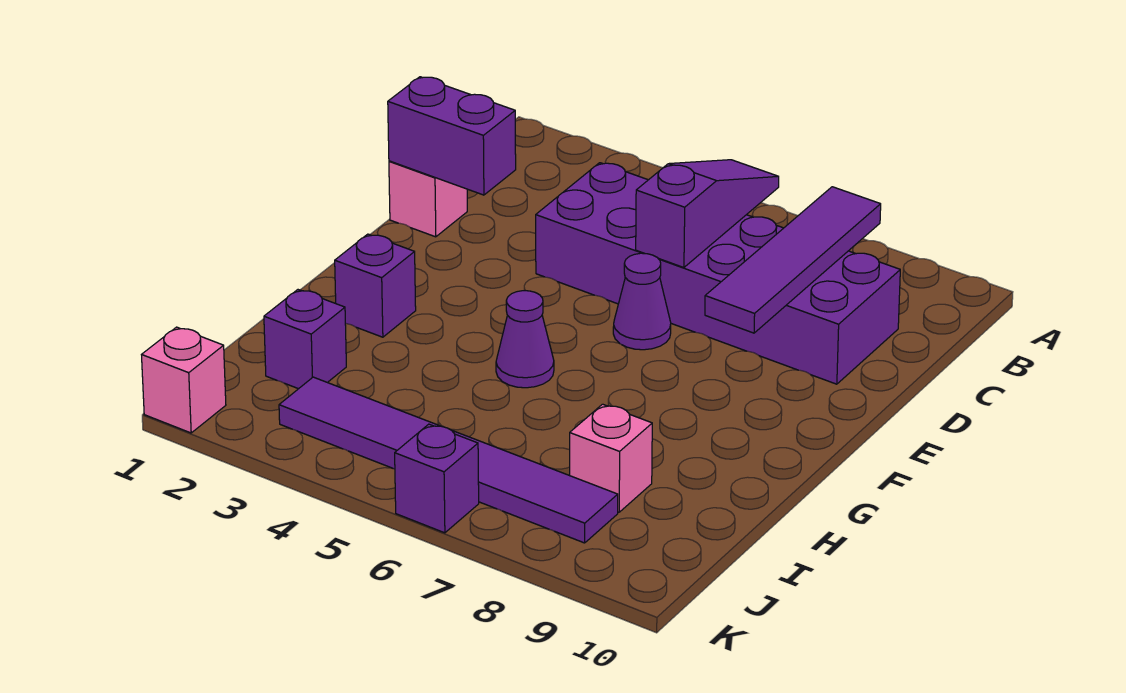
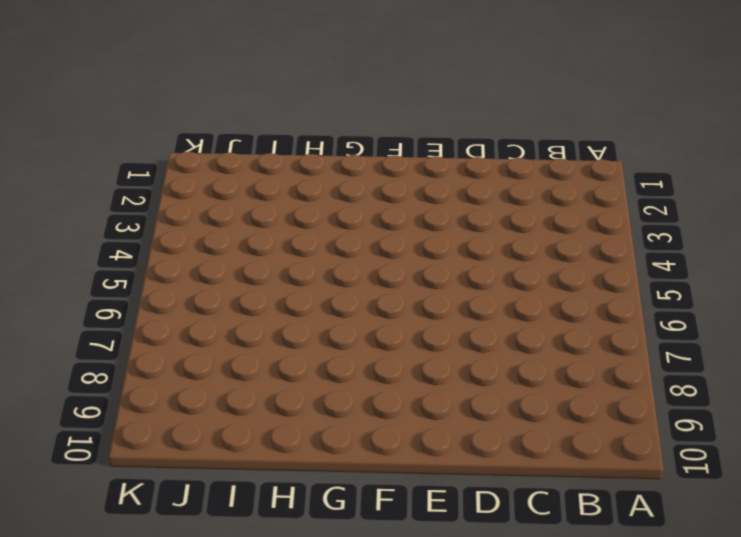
none -> purple 2x6 brick [536,163,900,384]
none -> pink 1x1 brick [389,161,467,237]
none -> purple 1x1 cone [613,253,671,350]

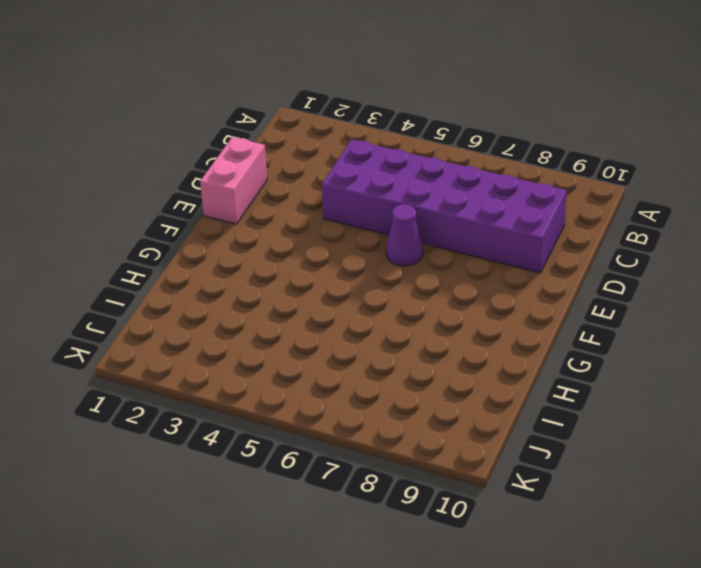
pink 1x2 brick [200,137,267,224] -> pink 1x1 brick [389,161,467,237]
none -> purple 1x1 brick [335,234,416,337]
none -> purple 1x1 cone [496,291,554,388]
none -> purple 1x1 brick [264,290,346,389]

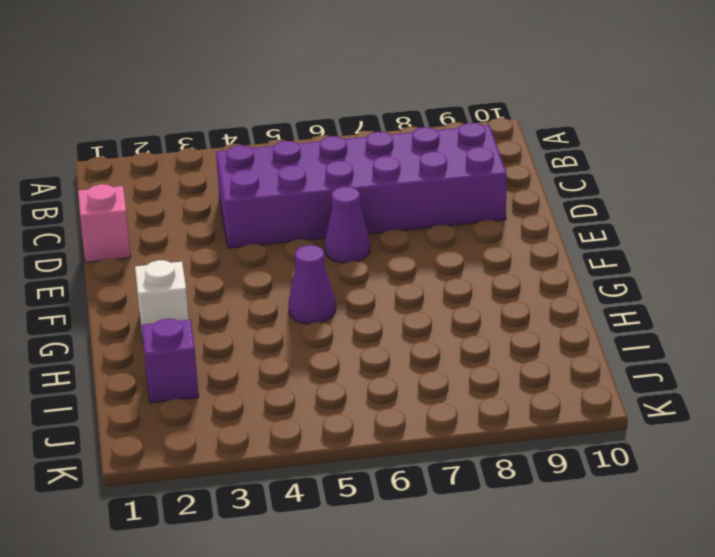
white 1x1 brick [135,260,189,340] -> purple 1x1 brick [335,234,416,337]
none -> pink 1x1 brick [570,404,652,512]
none -> purple 1x6 tile [279,377,618,543]
none -> pink 1x1 brick [142,327,226,433]

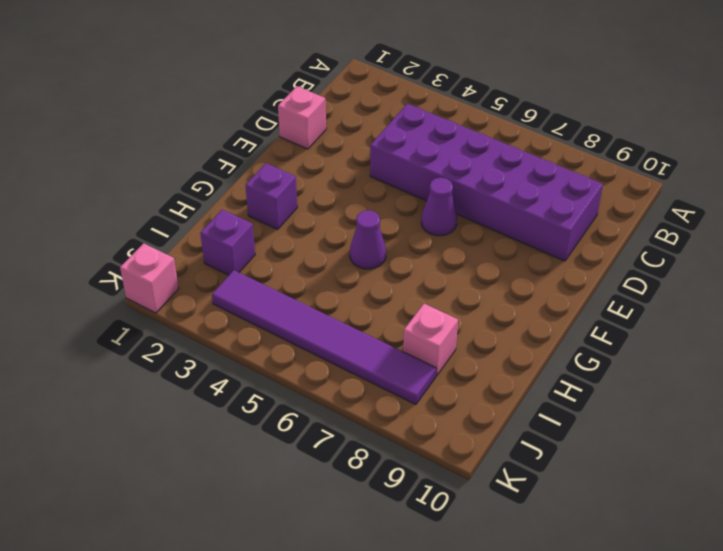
none -> purple 1x1 brick [395,424,479,533]
none -> purple 1x3 slope [636,160,779,268]
none -> purple 1x4 tile [705,187,881,333]

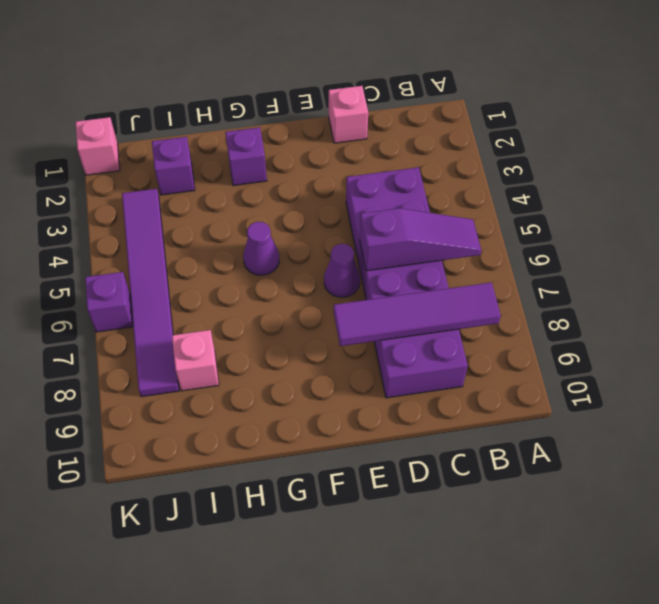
none -> purple 1x2 brick [388,77,516,195]

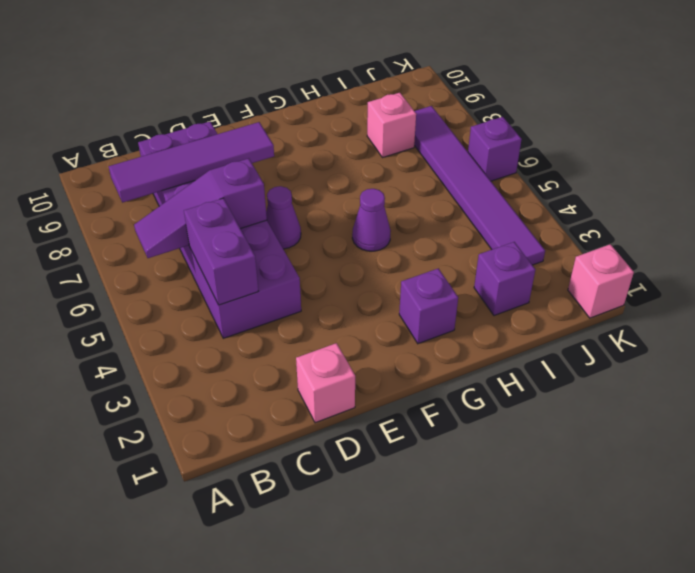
purple 1x2 brick [184,198,258,305] -> purple 1x2 brick moved to [388,77,516,195]

